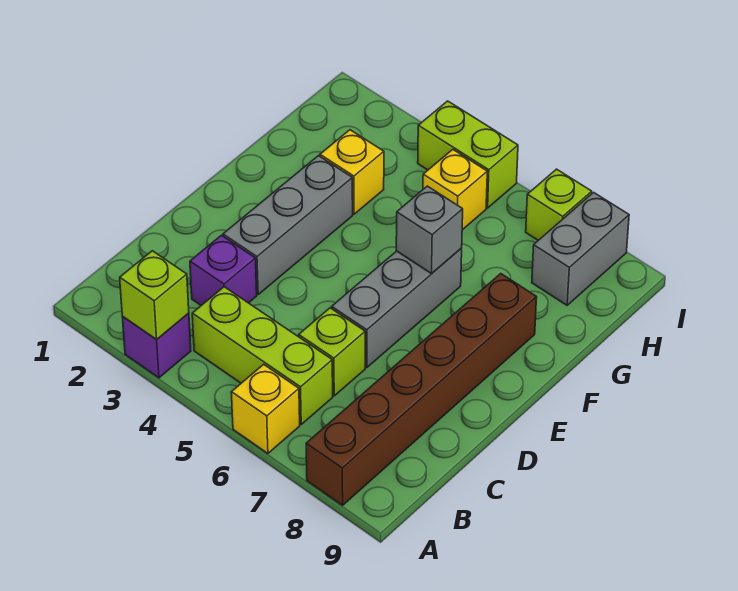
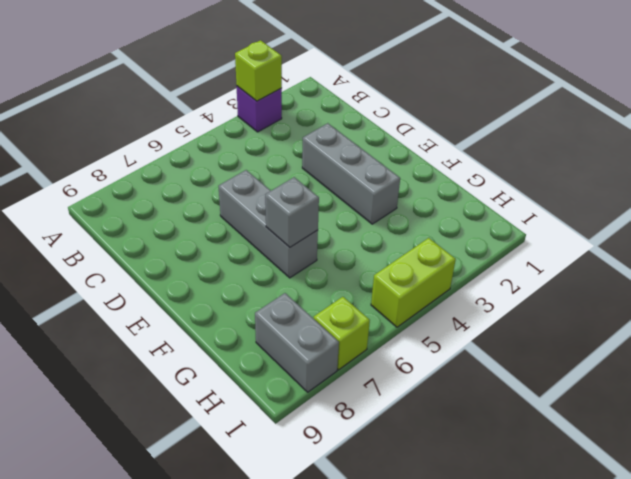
none -> yellow 1x1 brick [231,364,300,453]
none -> brown 1x6 brick [306,274,537,505]
none -> lime 1x3 brick [192,287,333,424]

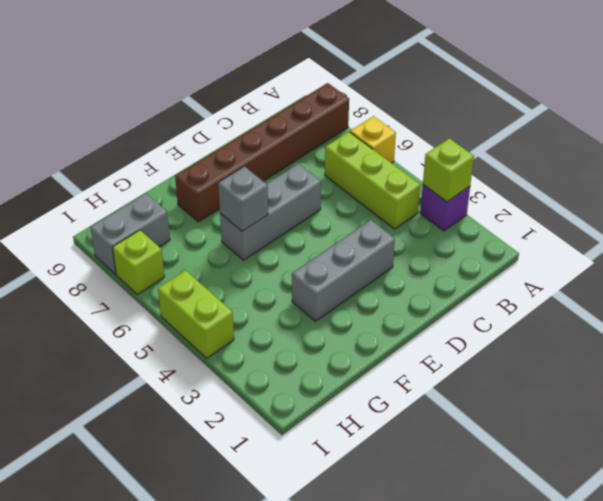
none -> purple 1x1 brick [190,235,257,305]
none -> lime 1x1 brick [299,308,365,396]
none -> yellow 1x1 brick [320,130,384,214]

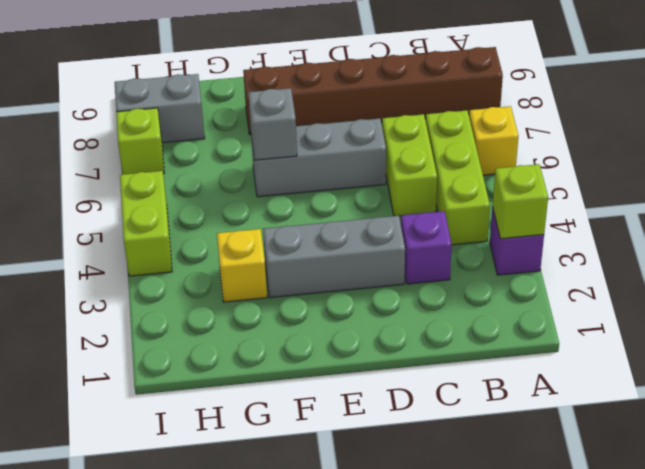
lime 1x2 brick [382,114,437,216] -> lime 1x1 brick [299,308,365,396]
none -> yellow 1x1 brick [423,150,487,230]

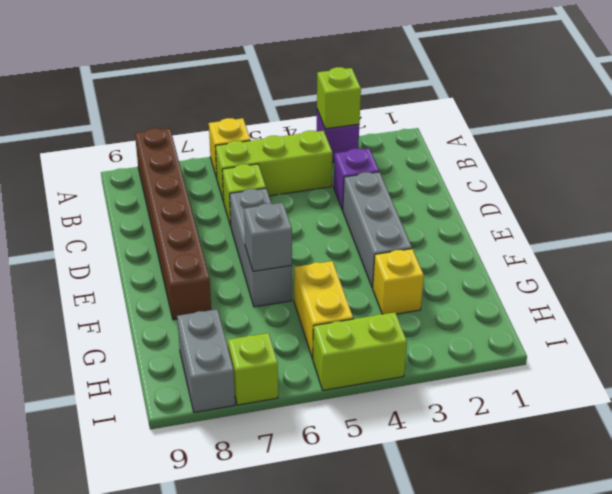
yellow 1x2 brick [294,261,353,359] -> yellow 1x1 brick [423,150,487,230]

